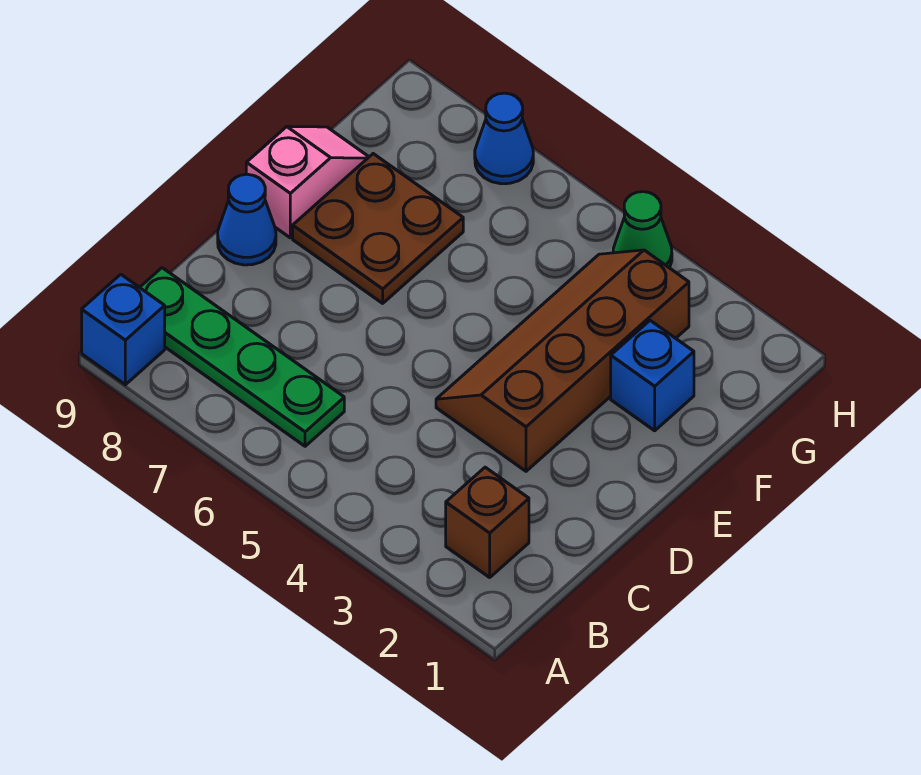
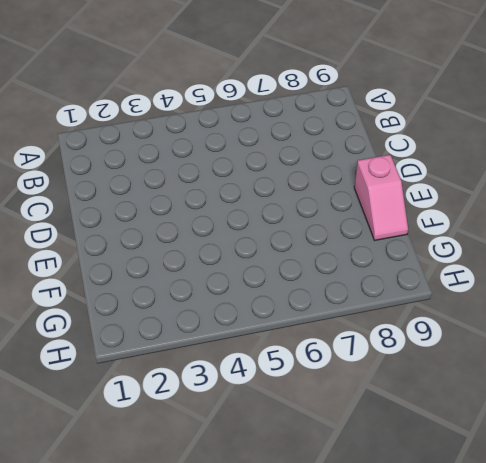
none -> blue 1x1 brick [82,274,165,385]
none -> brown 1x1 brick [446,467,529,577]

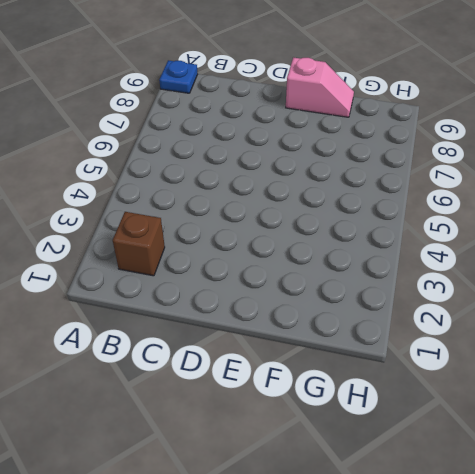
blue 1x1 plate [159,60,198,93] -> blue 1x1 brick [82,274,165,385]
none -> green 1x4 plate [140,268,344,446]
none -> brown 2x4 slope [436,250,689,471]

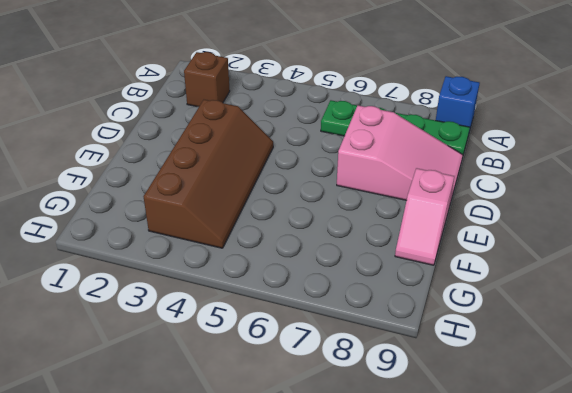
pink 2x3 slope [337,105,463,207] -> blue 1x1 cone [218,174,276,265]
none -> brown 2x2 plate [293,154,463,303]
none -> blue 1x1 brick [611,321,694,431]

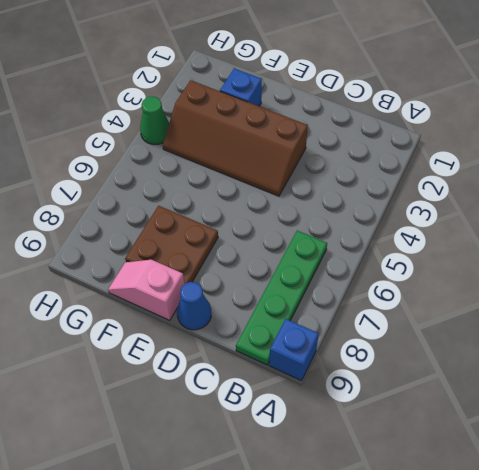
none -> brown 1x1 brick [446,467,529,577]
none -> blue 1x1 cone [475,93,533,184]

